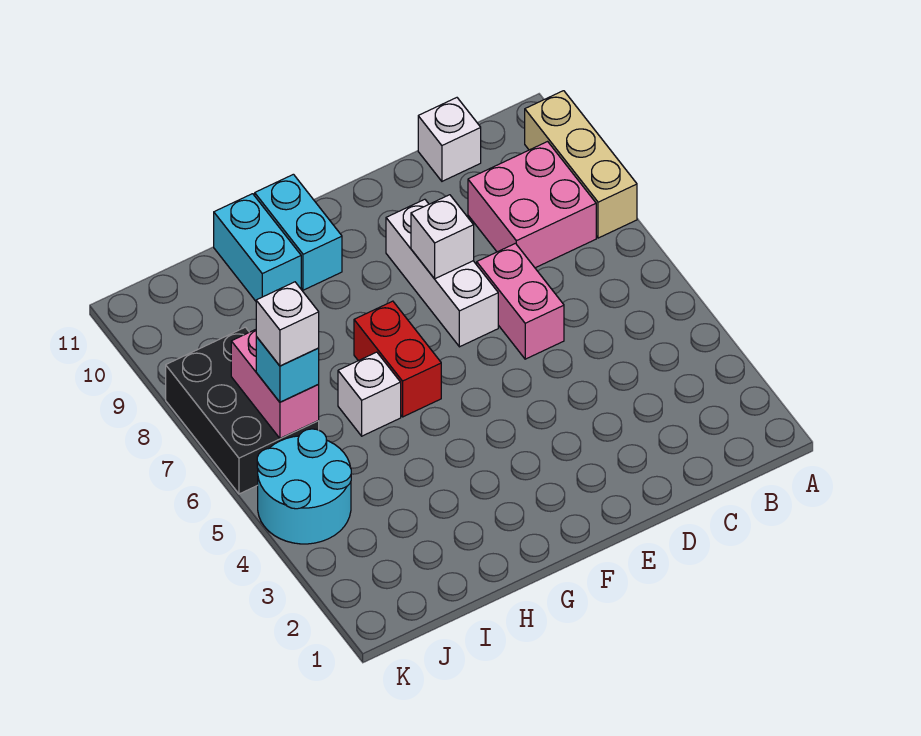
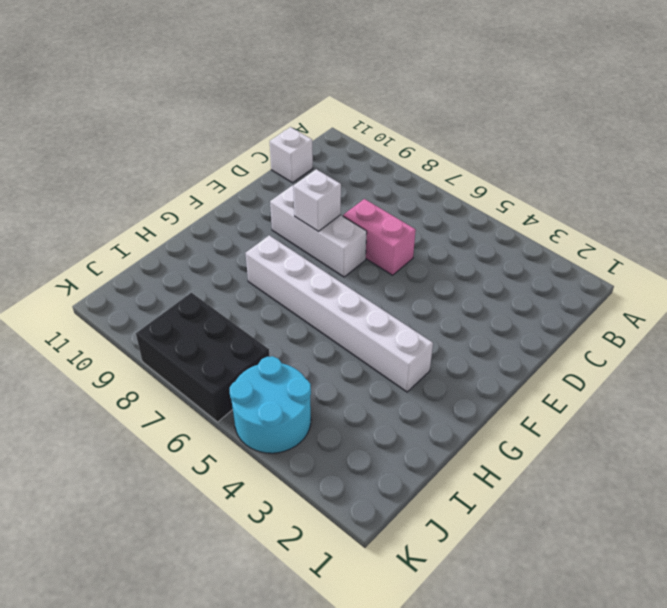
white 1x6 brick [246,235,433,392] -> red 1x2 brick [354,301,441,417]
none -> tan 1x3 brick [525,91,637,238]
none -> pink 2x2 brick [468,142,596,268]
none -> cyan 1x2 brick [255,174,342,290]

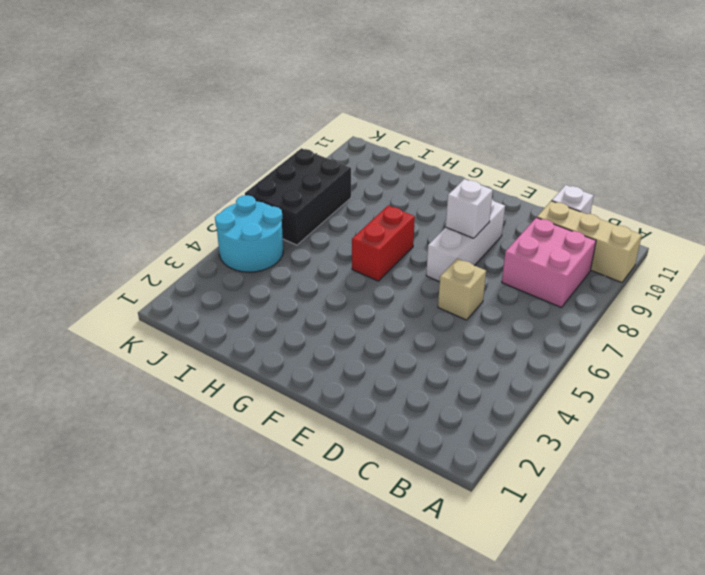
tan 1x3 brick [537,201,642,283] -> tan 1x3 brick turned to [525,91,637,238]
tan 1x1 brick [438,259,486,320] -> pink 1x2 brick [477,243,564,359]
none -> cyan 1x2 brick [255,174,342,290]
none -> white 1x1 brick [338,352,401,436]
none -> cyan 1x2 brick [214,194,301,301]

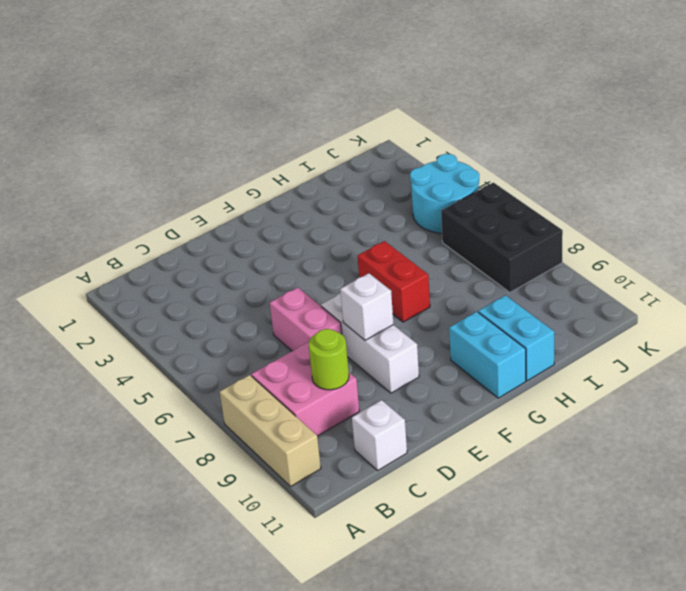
lime 1x1 round brick [309,329,349,390] -> none
none -> white 1x1 brick [338,352,401,436]
none -> pink 1x2 brick [231,330,319,439]
none -> cyan 1x1 brick [256,337,319,402]

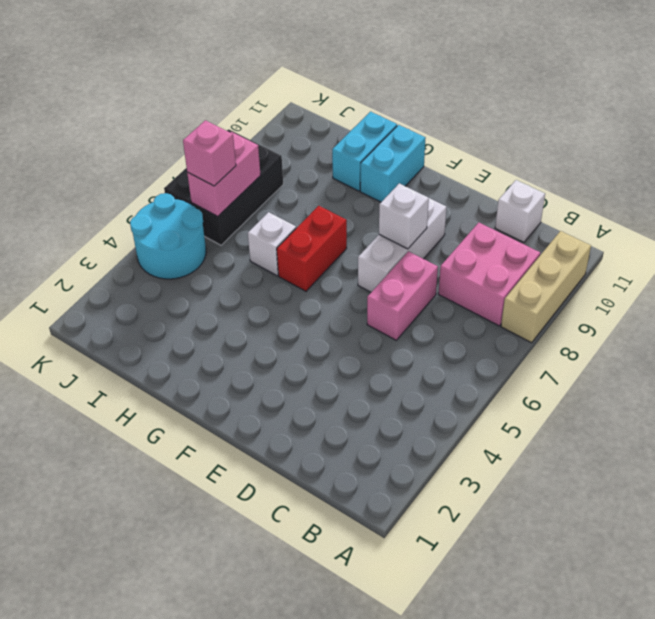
pink 1x1 brick [183,120,236,186] -> cyan 1x1 brick [256,337,319,402]
none -> white 1x1 brick [256,282,319,366]

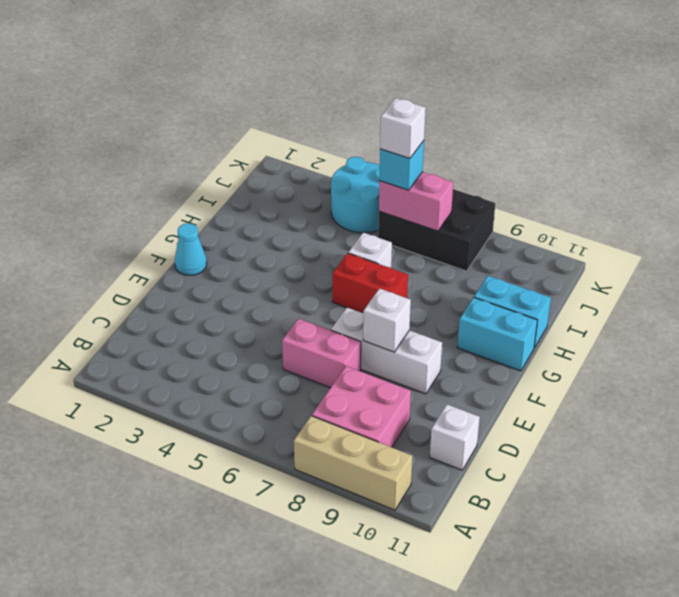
cyan 1x1 cone [175,223,207,275] -> none

